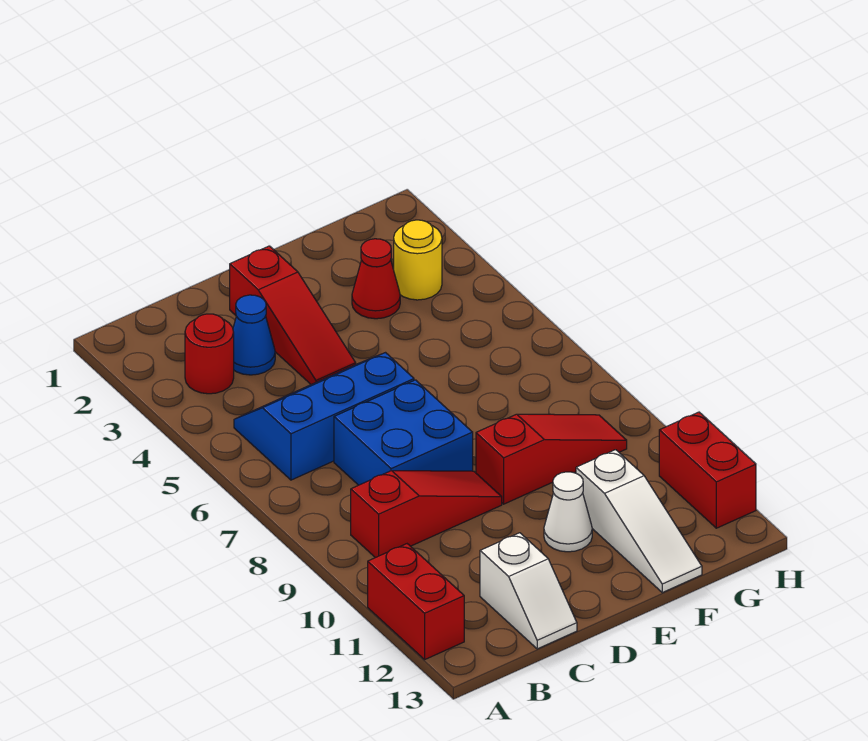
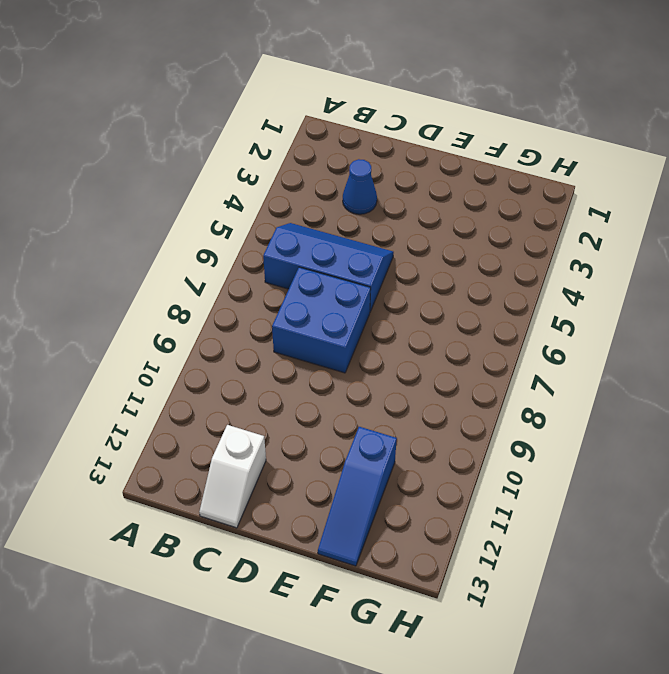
blue 1x3 slope [318,427,397,566] -> white 1x3 slope [576,450,702,593]
none -> red 1x2 brick [368,544,464,659]
none -> red 1x1 round brick [185,314,234,394]
none -> red 1x3 slope [351,471,502,558]

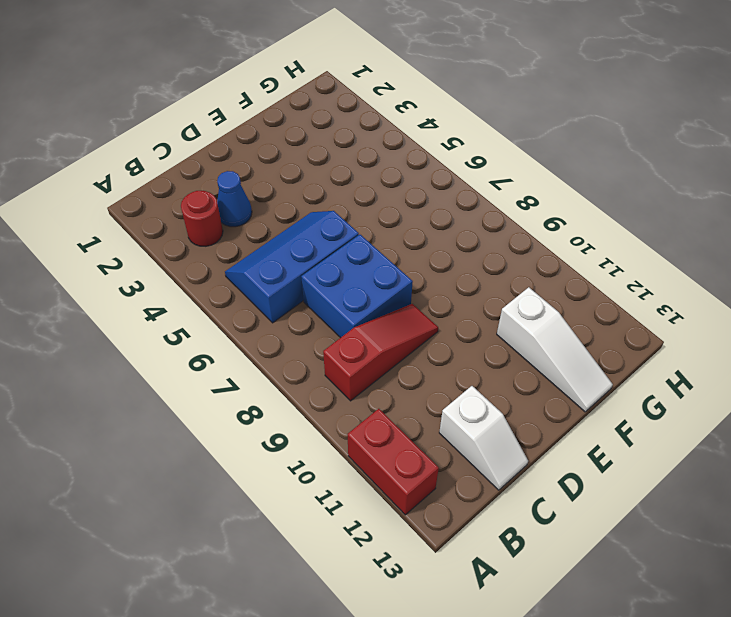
none -> red 1x3 slope [230,246,356,385]
none -> red 1x3 slope [476,414,627,504]
none -> white 1x1 cone [544,472,592,552]

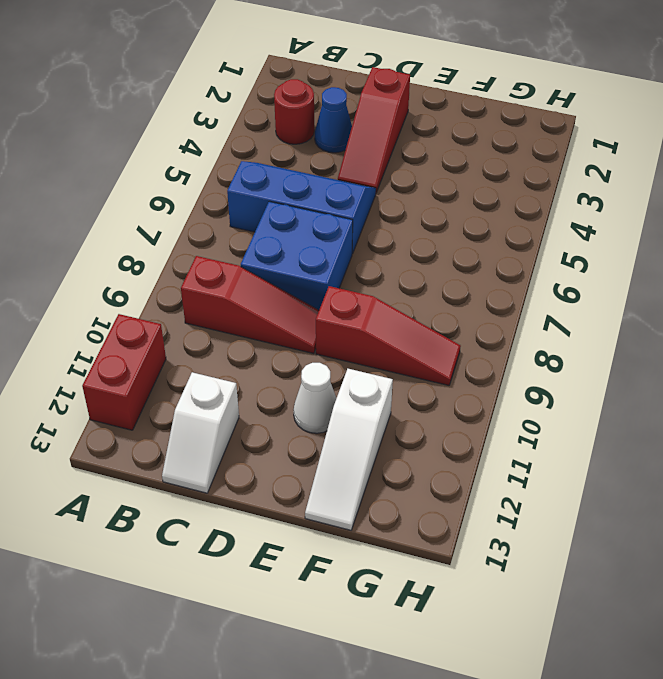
none -> red 1x1 cone [352,239,400,319]
none -> yellow 1x1 round brick [394,220,442,300]
none -> red 1x2 brick [659,412,756,528]

